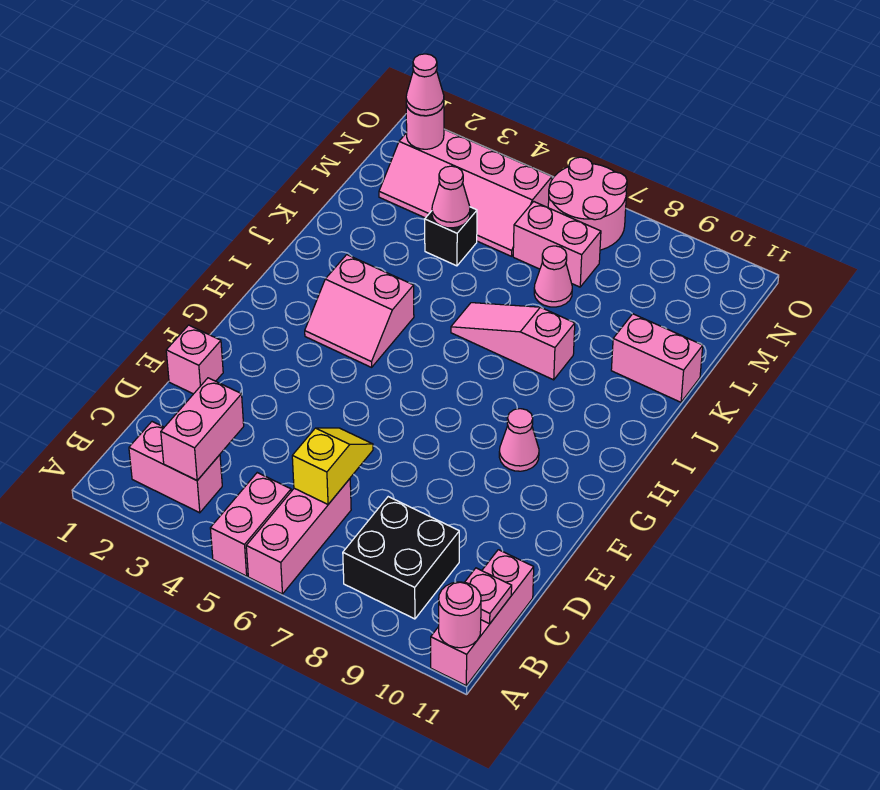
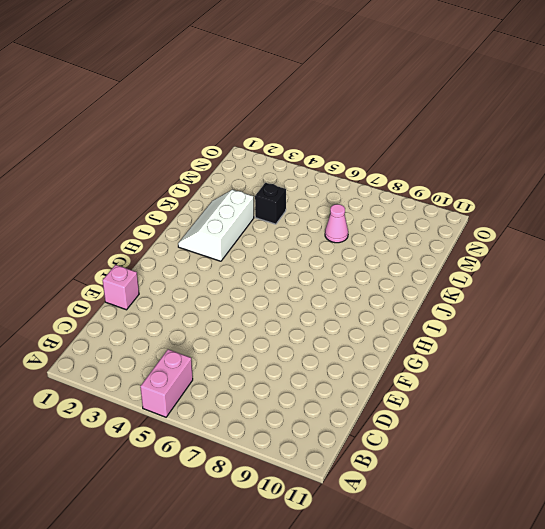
white 2x3 slope [178,190,254,261] -> pink 2x2 slope [305,255,414,367]
none -> pink 1x3 brick [246,479,351,594]
none -> pink 1x3 brick [431,550,534,685]
none -> pink 1x2 brick [129,422,222,513]

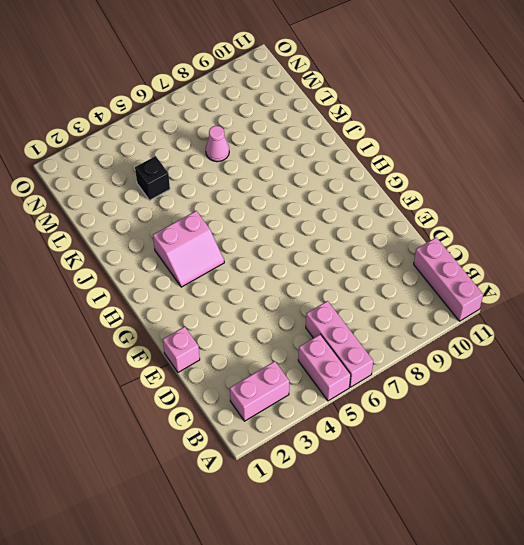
none -> black 2x2 brick [343,497,459,619]
none -> pink 1x1 cone [499,409,539,471]
none -> pink 1x3 slope [451,303,575,380]

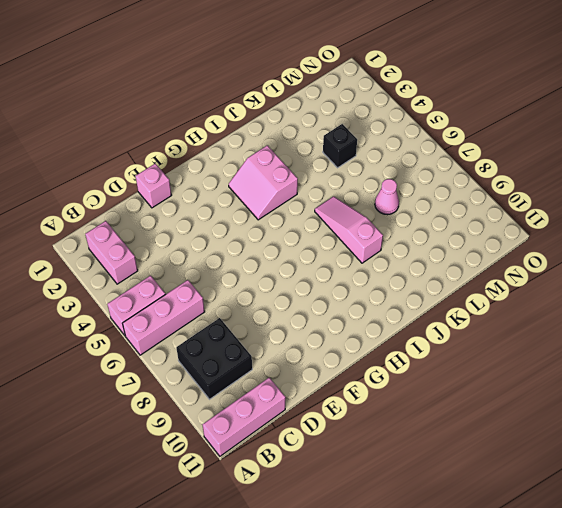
none -> pink 1x1 cone [499,409,539,471]
none -> pink 1x2 brick [611,314,703,402]
none -> pink 2x4 slope [379,129,552,256]

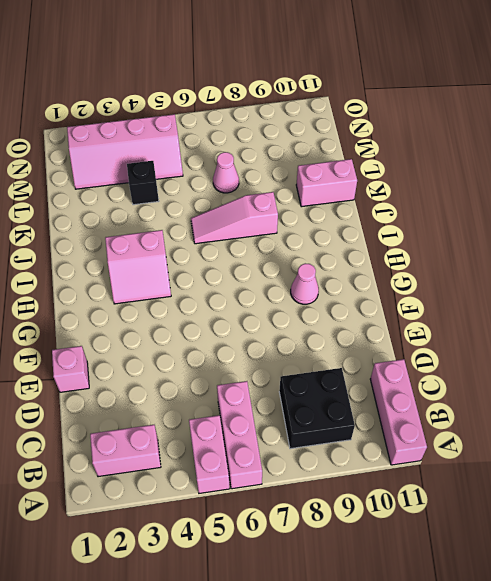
none -> pink 1x2 brick [513,201,601,287]
none -> pink 2x2 round brick [548,157,627,250]
none -> pink 1x1 round brick [439,582,481,648]

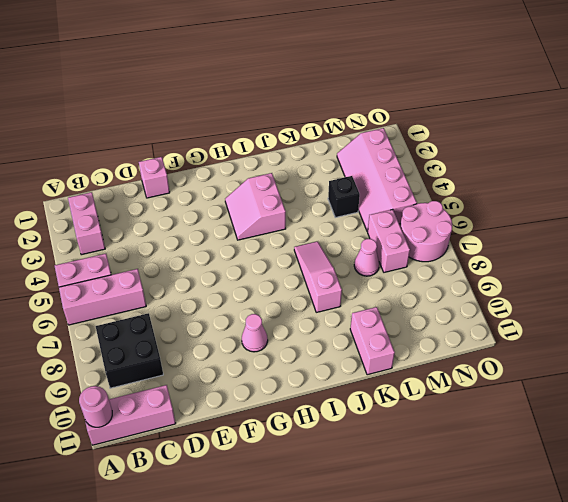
none -> pink 1x2 brick [161,378,244,480]
none -> pink 1x1 plate [465,568,512,624]
none -> yellow 1x2 slope [292,428,373,504]

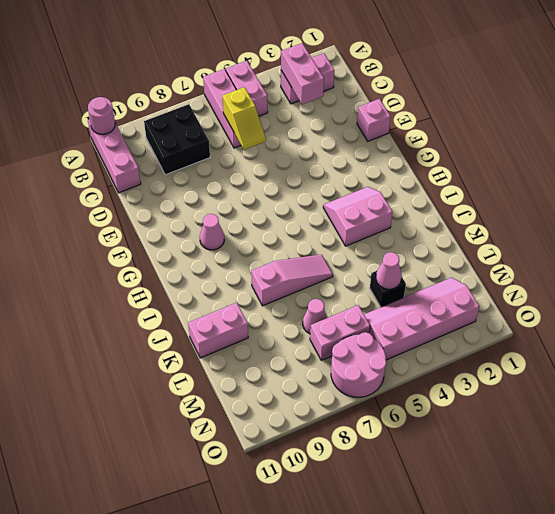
none -> pink 1x1 plate [465,568,512,624]
none -> pink 1x1 round brick [406,105,444,149]
none -> pink 1x1 cone [406,54,444,116]

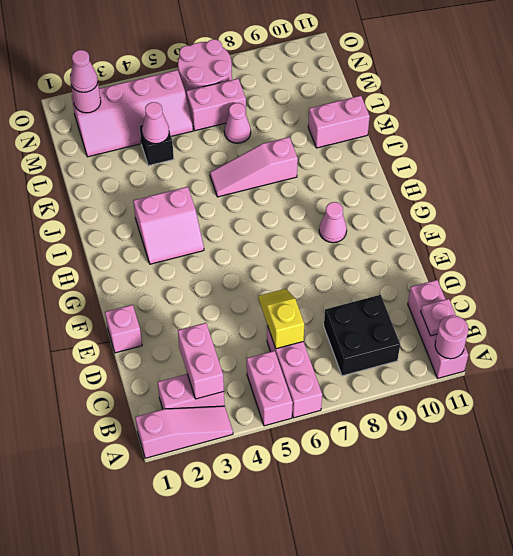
pink 1x3 slope [135,406,233,458] -> none

